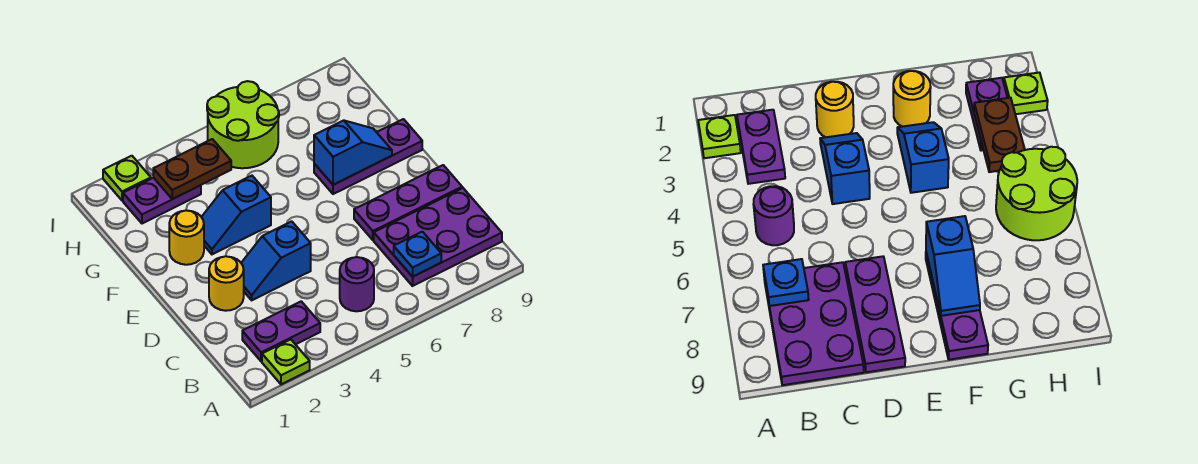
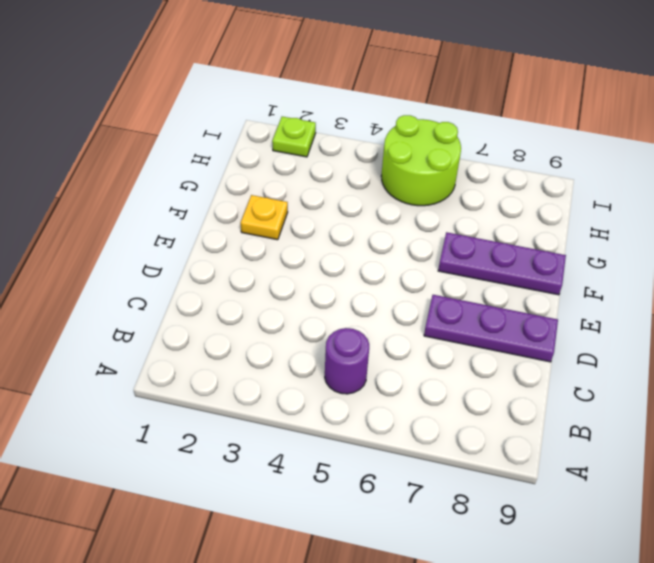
yellow 1x1 plate [241,195,288,240] -> yellow 1x1 round brick [169,210,204,265]
none -> lime 1x1 plate [262,339,310,384]
none -> purple 1x2 plate [242,301,320,361]
none -> purple 2x3 plate [374,188,502,286]

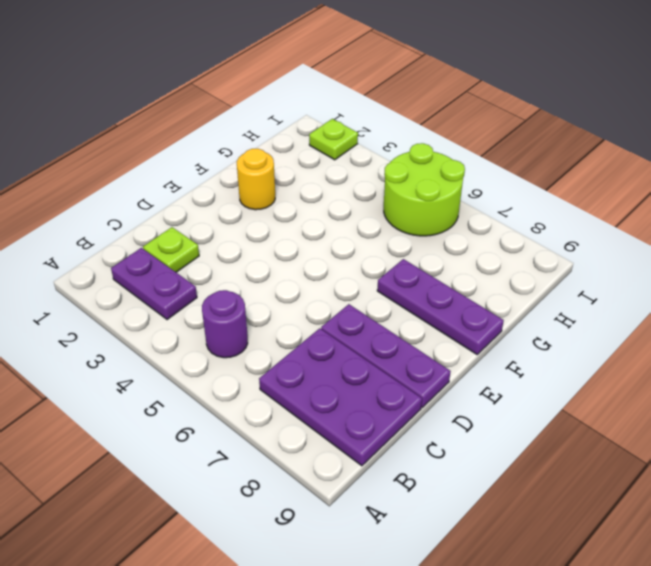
lime 1x1 plate [143,227,199,272] -> lime 1x1 plate moved to [262,339,310,384]
none -> yellow 1x1 round brick [209,256,244,311]
none -> blue 1x2 slope [241,221,311,300]
none -> blue 1x2 slope [202,176,271,254]

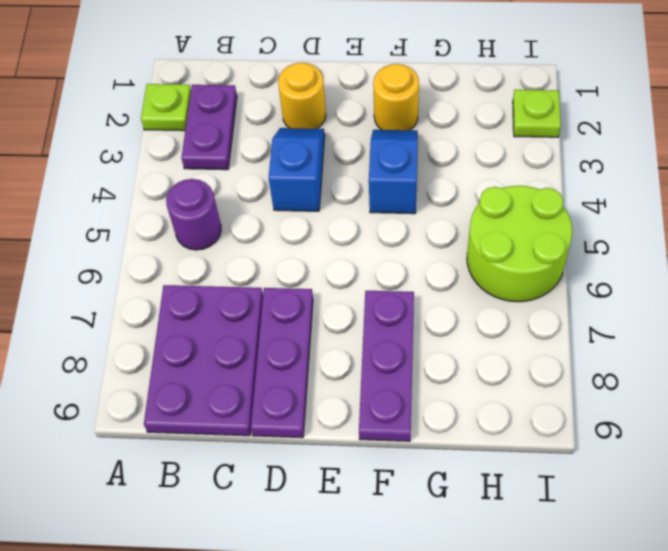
none -> purple 1x2 plate [123,178,201,224]
none -> blue 1x1 plate [394,232,441,277]
none -> blue 1x2 slope [314,120,392,185]

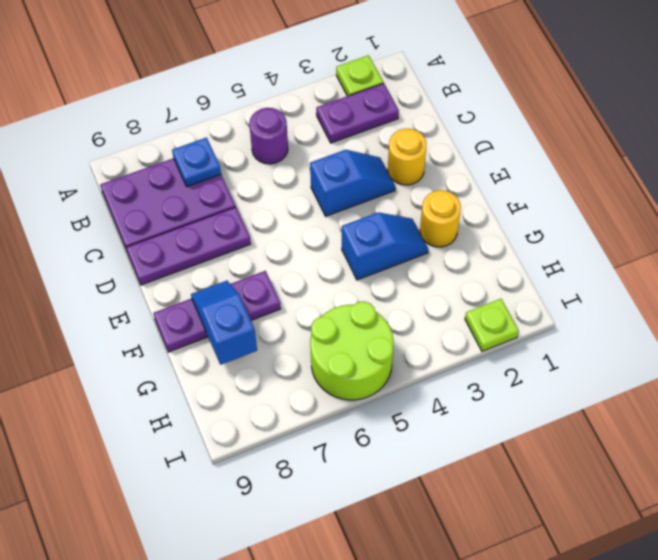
blue 1x2 slope [191,281,257,365] -> blue 1x2 slope turned to [314,120,392,185]
none -> purple 1x2 plate [123,178,201,224]
none -> brown 1x2 plate [153,139,231,199]

